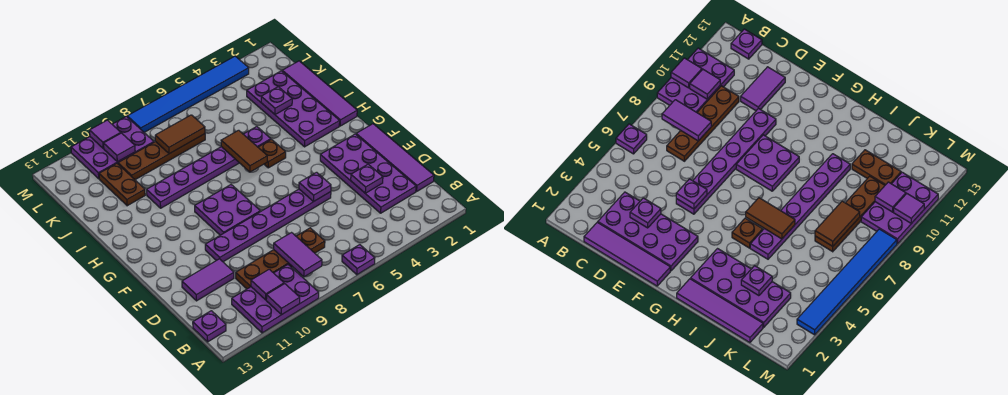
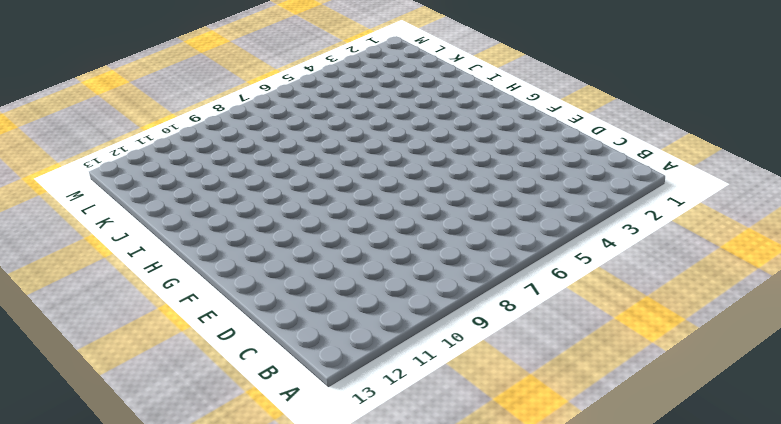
none -> purple 1x1 plate [342,245,375,275]
none -> purple 2x3 plate [232,265,319,333]
none -> purple 1x1 plate [193,311,226,342]

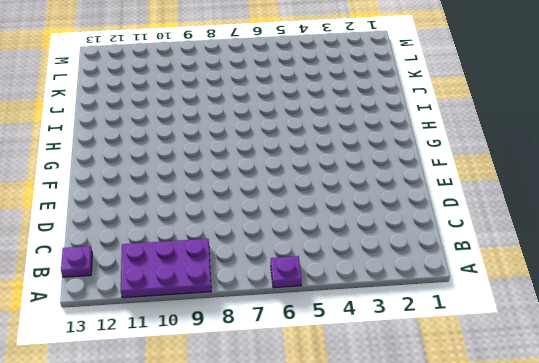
none -> purple 1x4 tile [356,124,434,191]
none -> purple 2x4 plate [320,134,416,213]
none -> brown 1x4 plate [236,228,325,289]

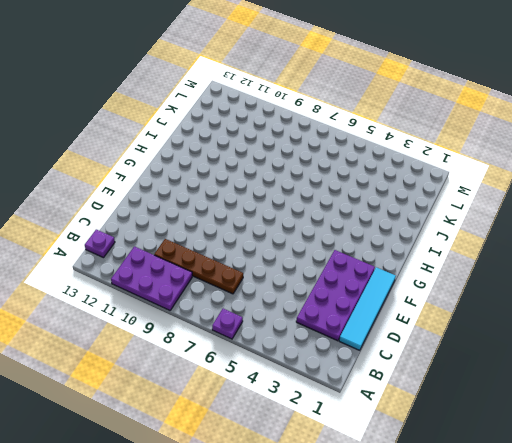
cyan 1x4 tile [339,267,396,350] -> purple 1x4 tile [356,124,434,191]
none -> purple 1x2 tile [182,259,234,301]
none -> purple 1x6 plate [205,189,331,262]
none -> purple 2x2 plate [195,185,260,235]

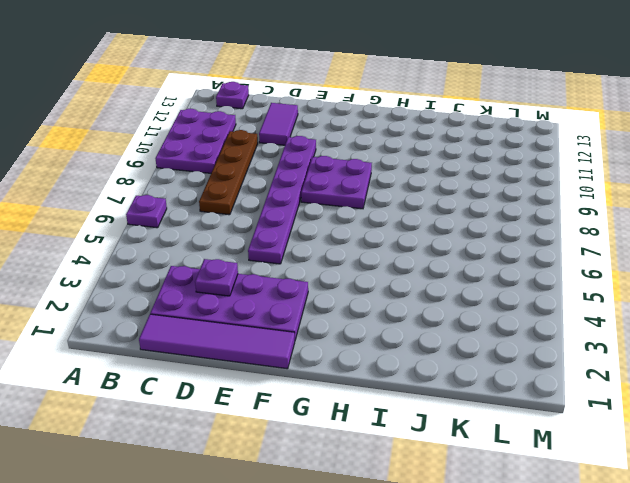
none -> purple 1x4 tile [282,61,357,126]
none -> purple 2x4 plate [247,71,340,147]
none -> brown 1x1 plate [258,140,286,168]

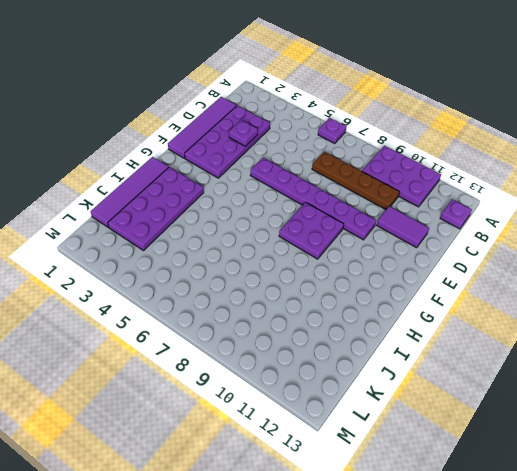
none -> brown 1x1 plate [258,140,286,168]
none -> purple 1x6 plate [147,127,271,208]
none -> brown 1x2 plate [99,164,145,206]

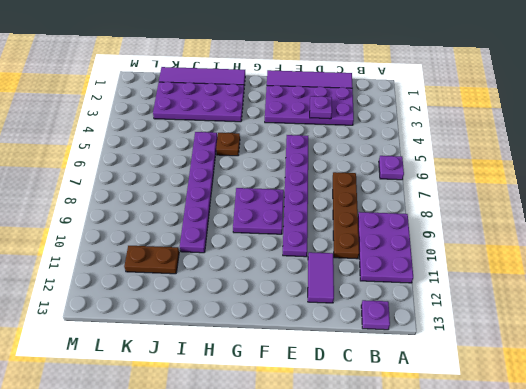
none -> brown 1x4 plate [118,134,205,180]
none -> purple 2x3 plate [71,116,154,179]
none -> blue 1x6 tile [127,56,249,132]

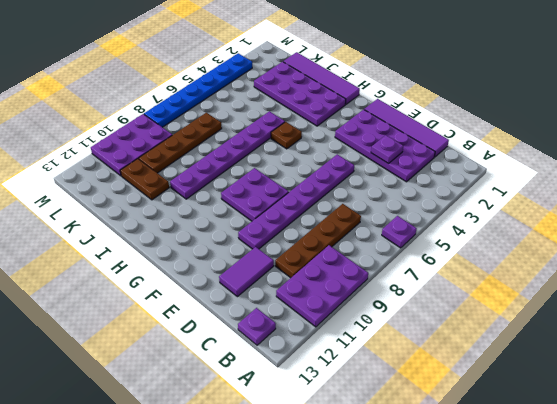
blue 1x6 plate [144,53,252,127] -> blue 1x6 tile [127,56,249,132]
none -> purple 1x1 tile [266,284,300,315]
none -> purple 1x2 tile [274,233,322,277]
none -> purple 1x1 tile [251,269,284,300]

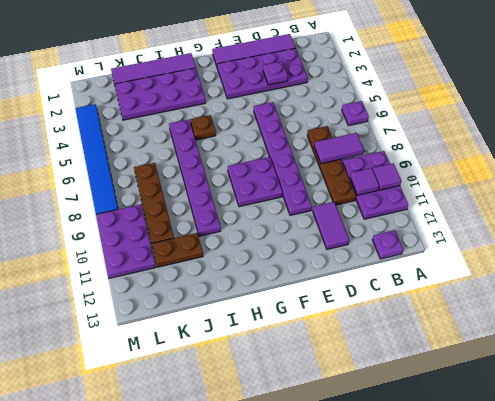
none -> purple 1x1 plate [299,172,331,201]
none -> brown 1x2 tile [221,130,267,172]
none -> purple 1x1 plate [261,87,292,115]

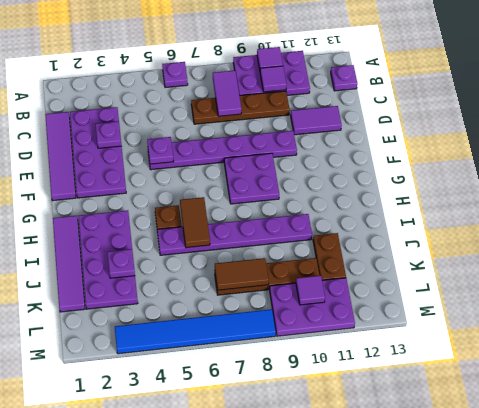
none -> purple 1x1 tile [90,120,121,148]

